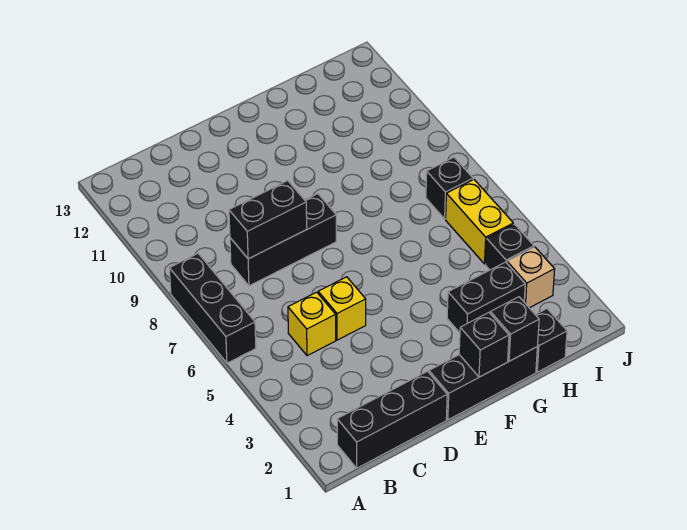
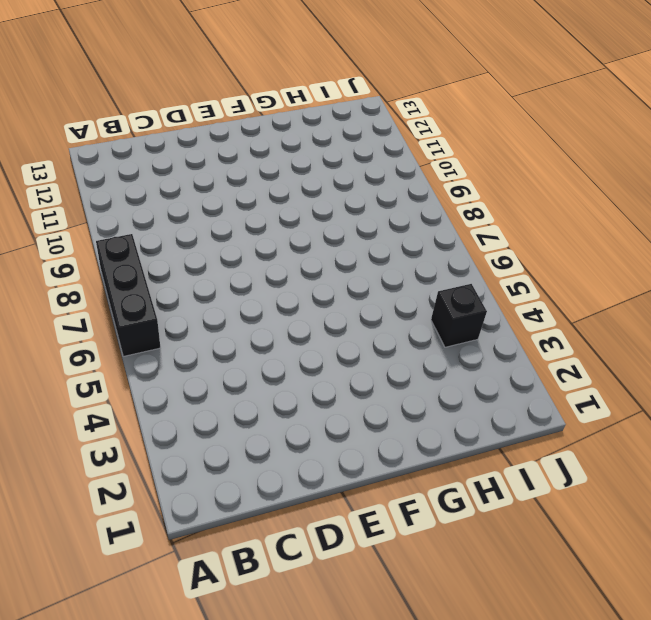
none -> black 1x3 brick [337,371,447,468]
none -> yellow 1x1 brick [288,292,336,356]
none -> black 1x3 brick [230,194,336,286]

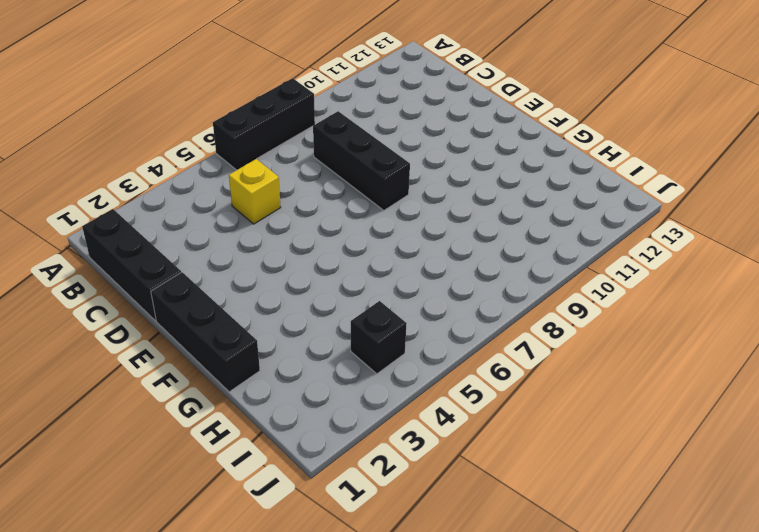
none -> yellow 1x1 brick [318,277,366,340]
none -> black 1x2 brick [447,262,525,333]
none -> black 1x1 brick [536,309,567,372]

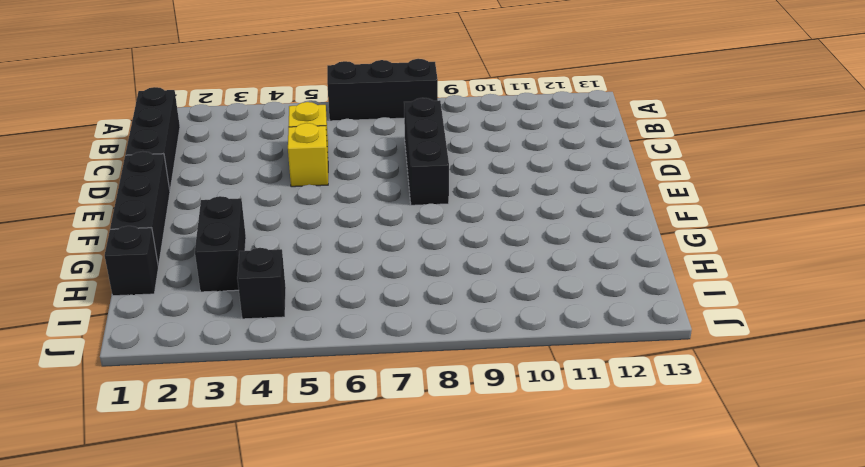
none -> tan 1x1 brick [507,247,555,308]
none -> yellow 1x2 brick [446,180,513,264]
none -> black 1x1 brick [426,157,473,219]

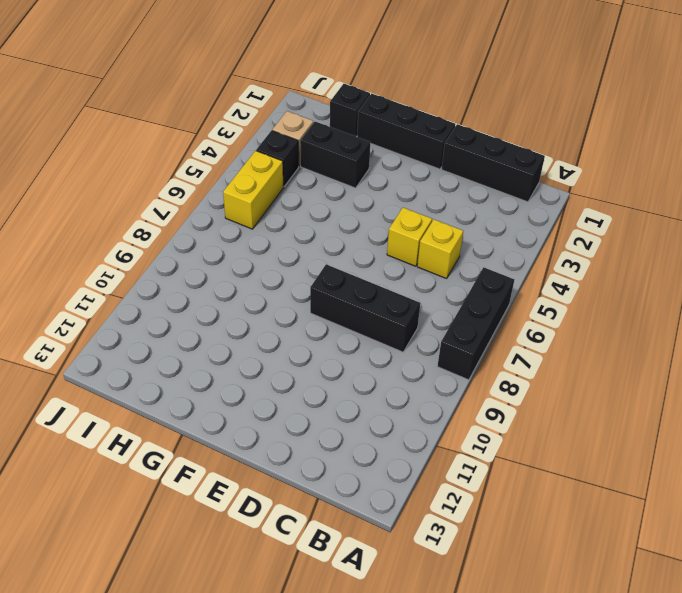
none -> black 1x1 brick [426,157,473,219]
none -> black 1x2 brick [229,181,307,259]
none -> black 1x1 brick [459,312,509,377]

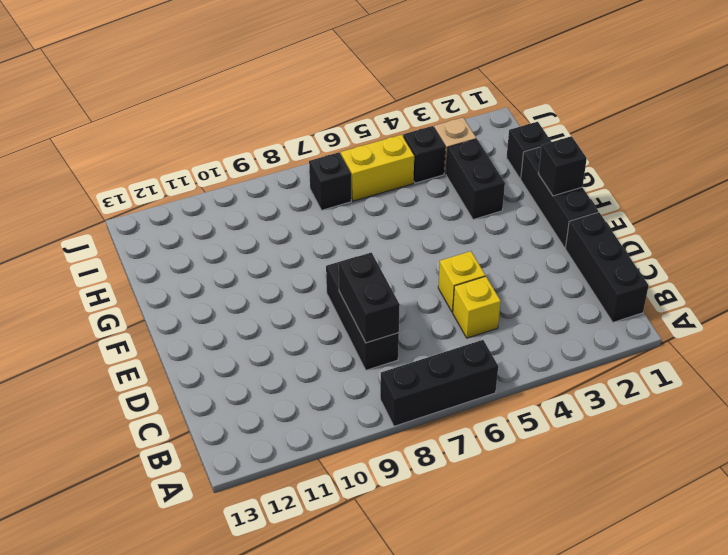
none -> black 1x1 brick [490,297,539,361]

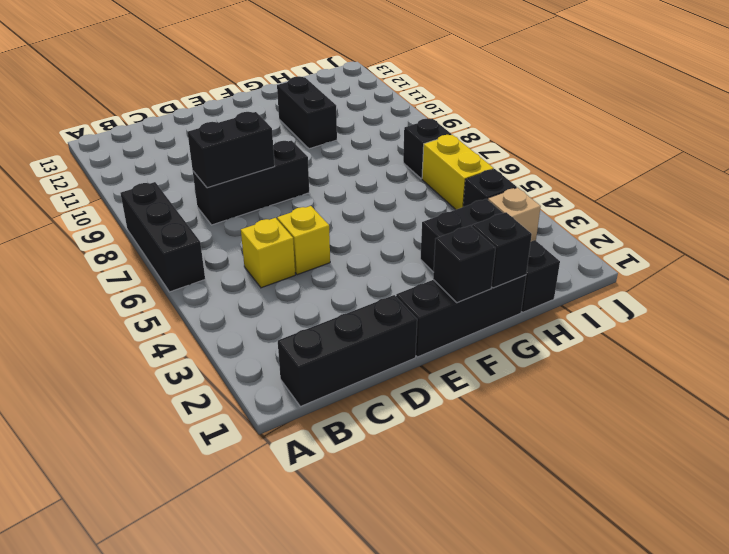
black 1x2 brick [277,77,337,149] -> none

